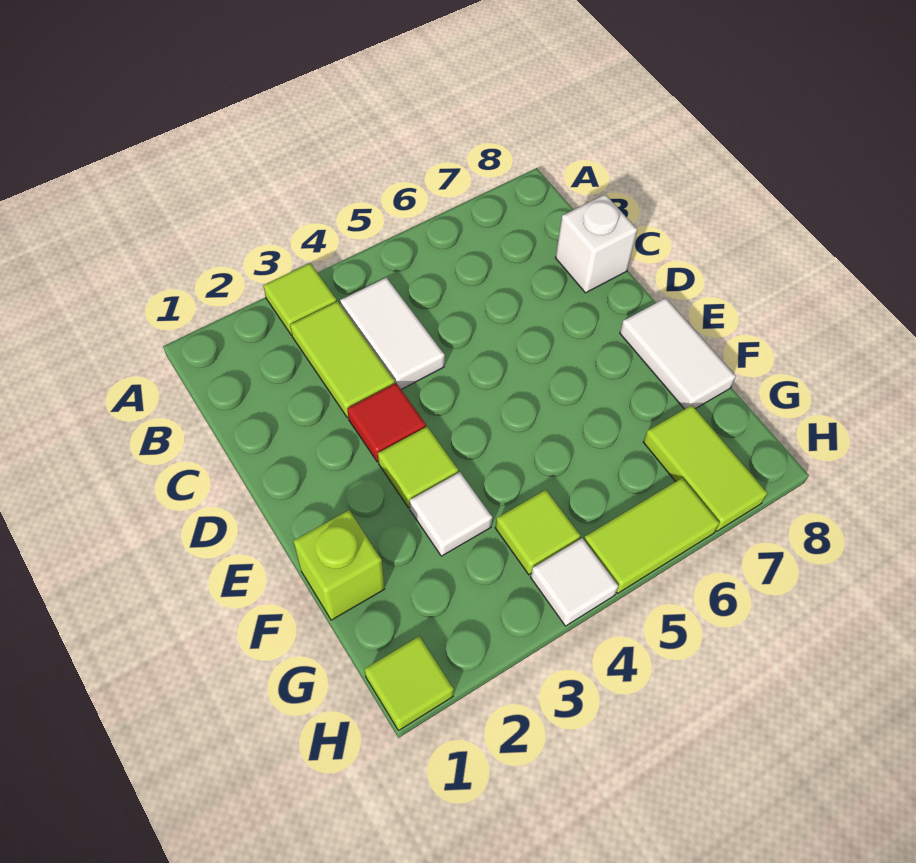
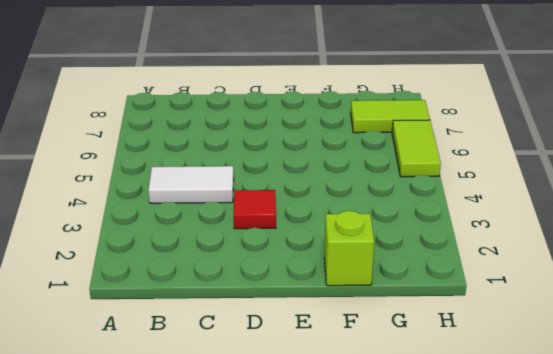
none -> lime 1x1 tile [263,263,337,335]
none -> lime 1x2 tile [290,301,395,418]
none -> white 1x1 brick [556,194,637,293]

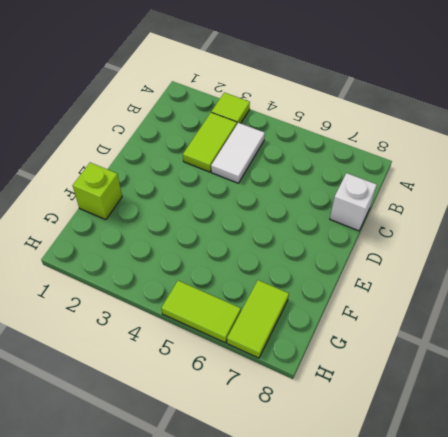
none -> red 1x1 tile [347,383,426,462]
none -> lime 1x1 tile [378,427,458,508]
none -> white 1x2 tile [620,298,736,409]

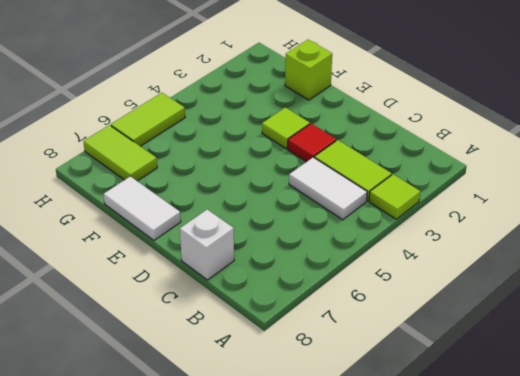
none -> white 1x1 tile [410,472,492,556]
none -> lime 1x1 tile [495,490,580,575]
none -> lime 1x1 tile [364,636,454,731]

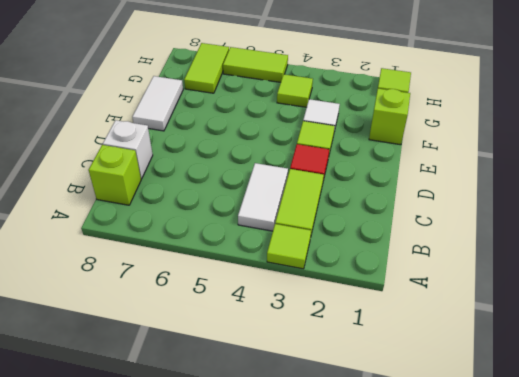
lime 1x1 brick [89,145,141,205] -> none
none -> white 1x1 tile [531,538,618,626]

